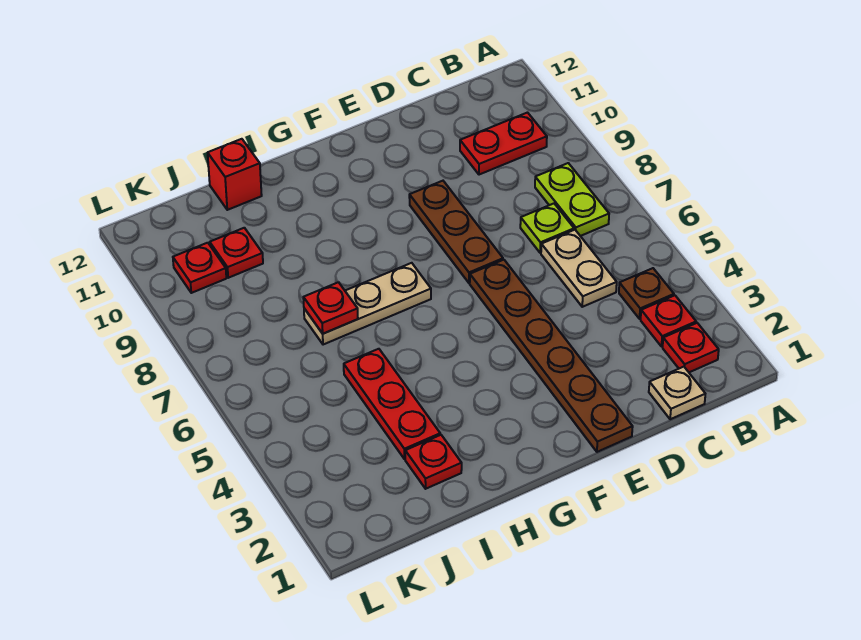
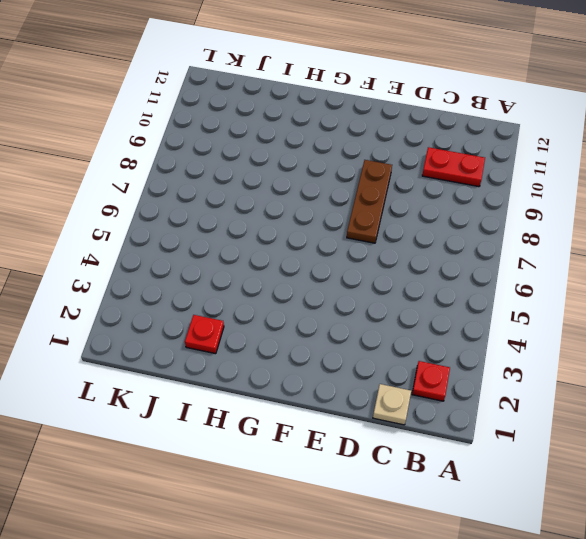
none -> red 1x1 plate [641,295,696,347]
none -> brown 1x1 plate [619,268,674,319]
none -> lime 1x2 plate [535,163,609,236]

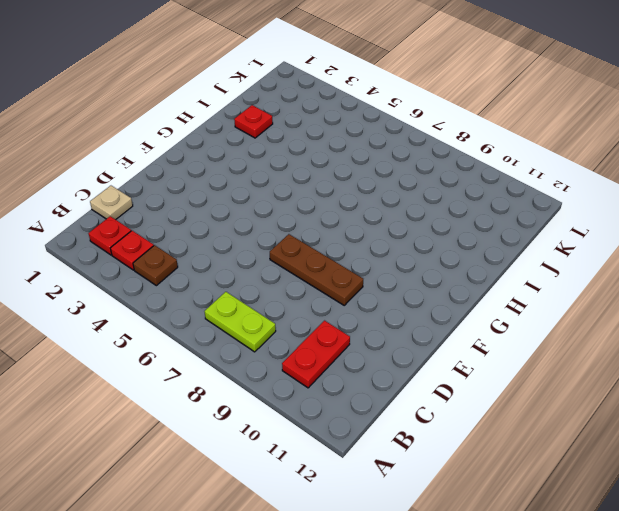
none -> tan 1x2 plate [541,230,617,307]
none -> lime 1x1 plate [520,204,574,253]
none -> brown 1x6 plate [470,260,633,452]

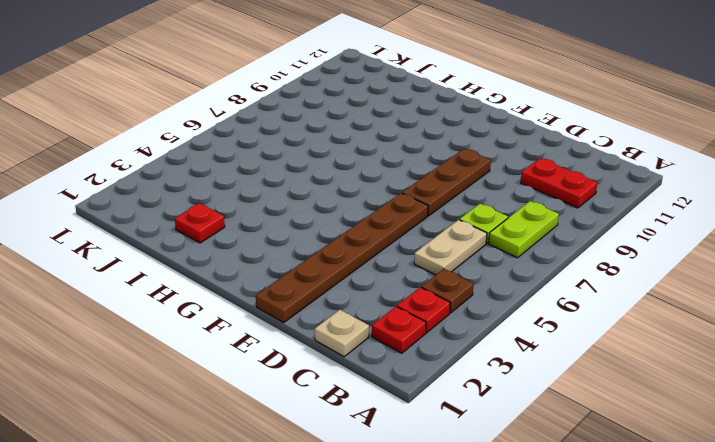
none -> tan 1x3 plate [304,263,431,345]
none -> red 1x3 plate [344,349,440,459]
none -> red 1x1 brick [208,139,262,210]

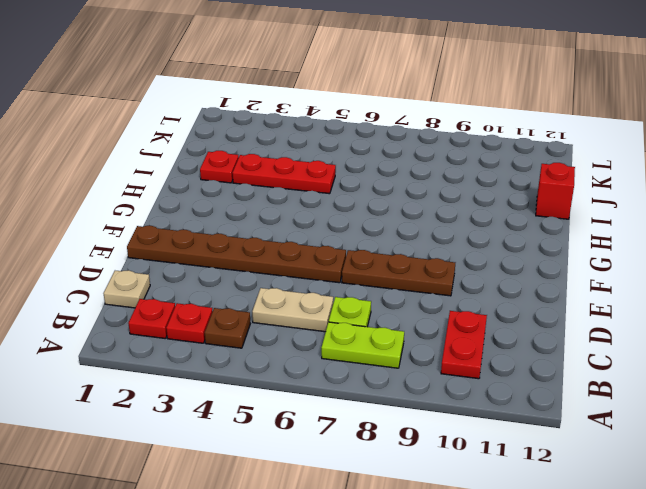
none -> tan 1x3 plate [304,263,431,345]
none -> red 1x1 plate [210,228,263,278]
none -> red 1x1 plate [173,243,226,293]

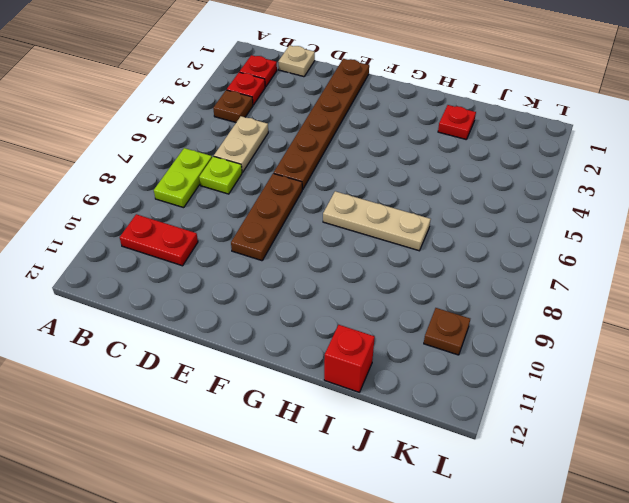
brown 1x1 plate [424,308,470,355] -> red 1x1 plate [173,243,226,293]
none -> red 1x3 plate [344,349,440,459]
none -> red 1x1 plate [210,228,263,278]
none -> red 1x1 plate [303,282,358,334]

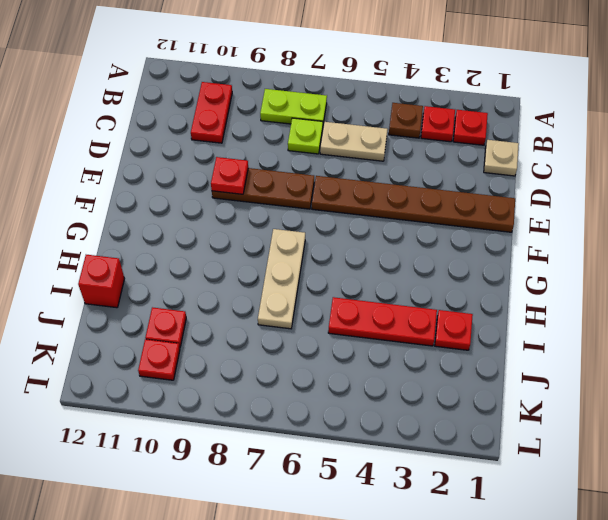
red 1x1 plate [211,157,248,194] -> red 1x1 plate moved to [303,282,358,334]

